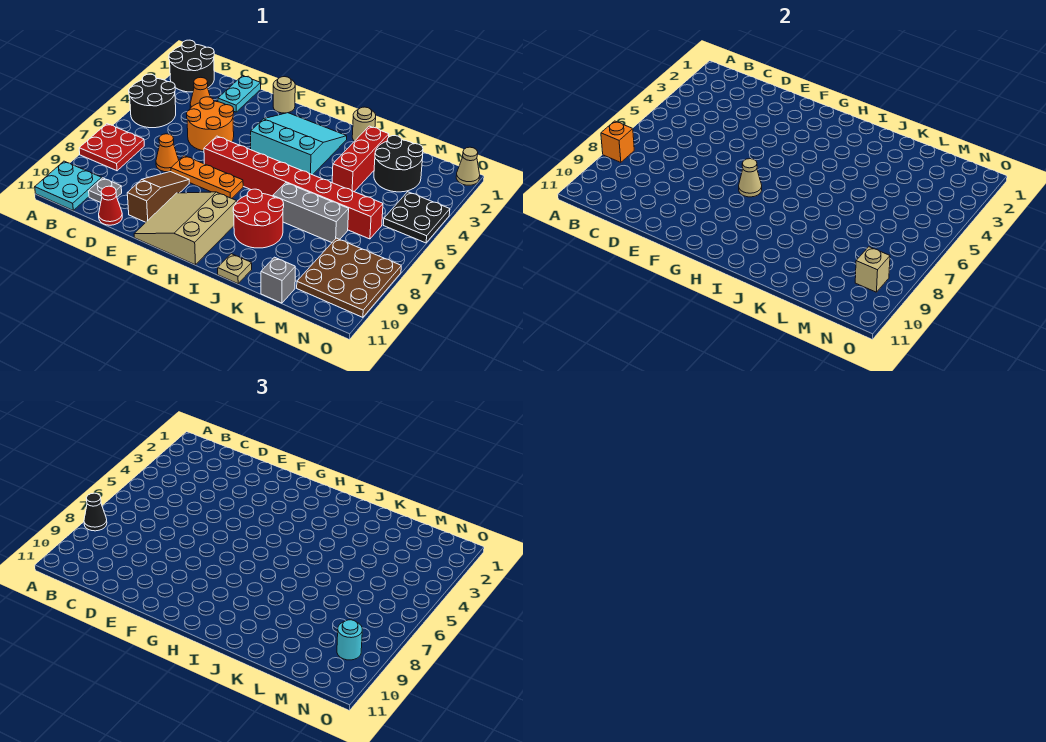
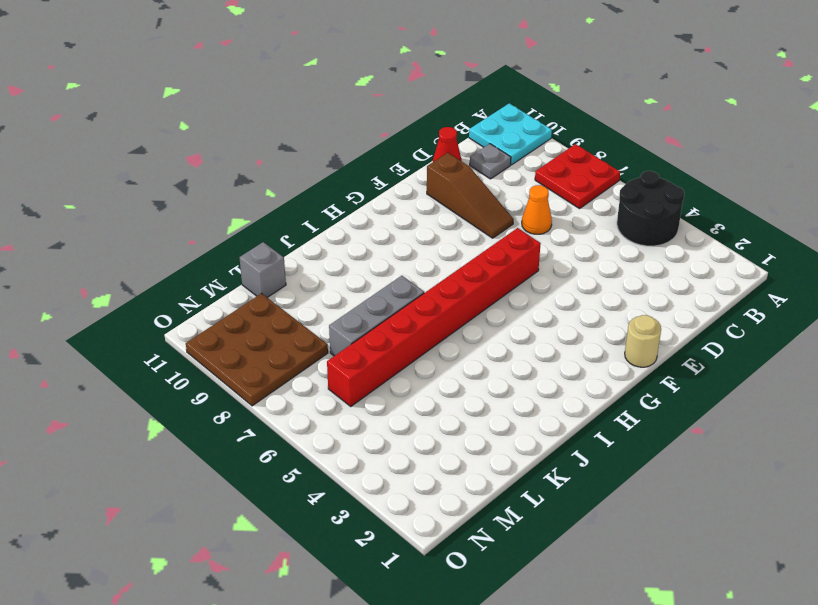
none -> black 2x2 round brick [169,40,214,92]
none -> orange 1x1 cone [190,78,210,108]
none -> cyan 1x2 plate [218,76,261,112]
none -> orange 2x2 round brick [186,97,234,151]

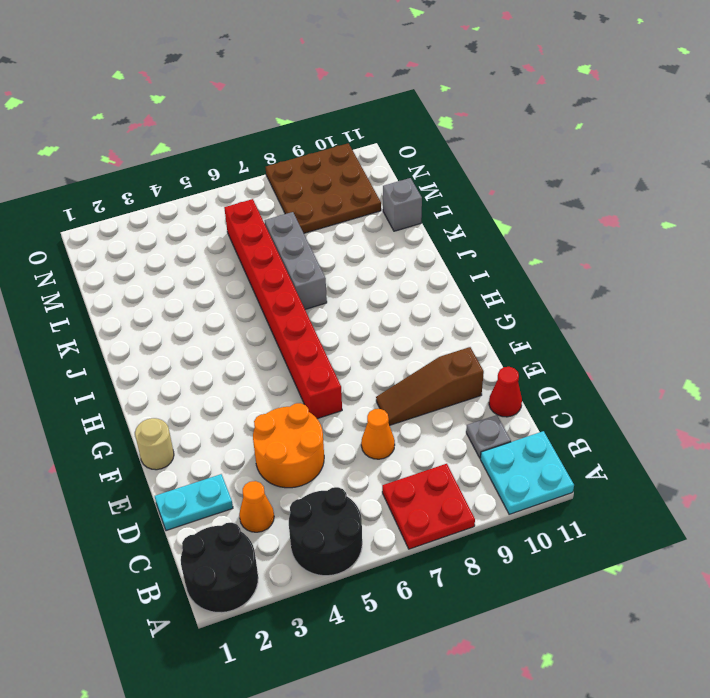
none -> orange 1x3 plate [171,156,243,198]
none -> tan 3x3 slope [134,192,237,265]
none -> cyan 3x3 slope [251,113,347,175]
none -> red 2x2 round brick [233,189,284,248]

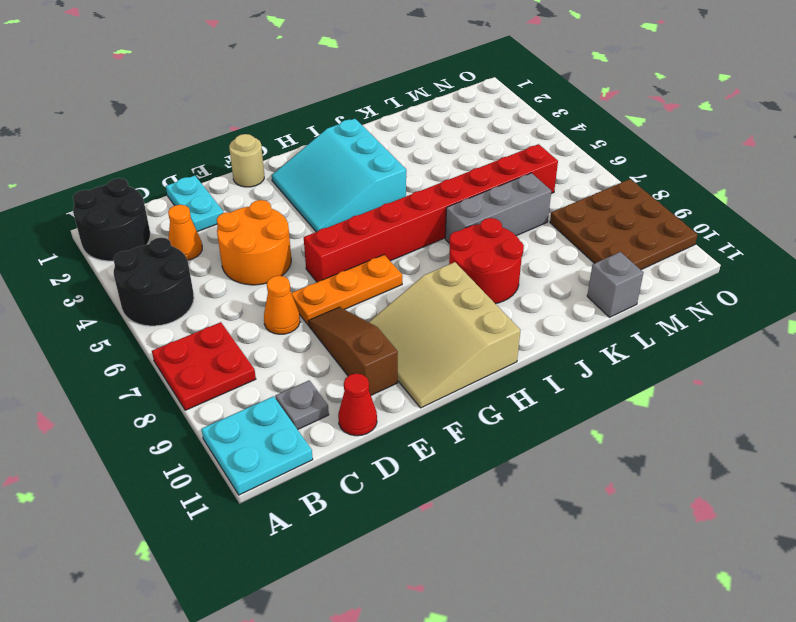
cyan 3x3 slope [272,119,406,232] -> cyan 3x3 slope turned to [251,113,347,175]
none -> tan 1x1 round brick [352,107,376,141]
none -> tan 1x1 plate [218,254,252,284]
none -> red 1x3 brick [332,126,389,191]
none -> black 2x2 round brick [374,136,423,192]

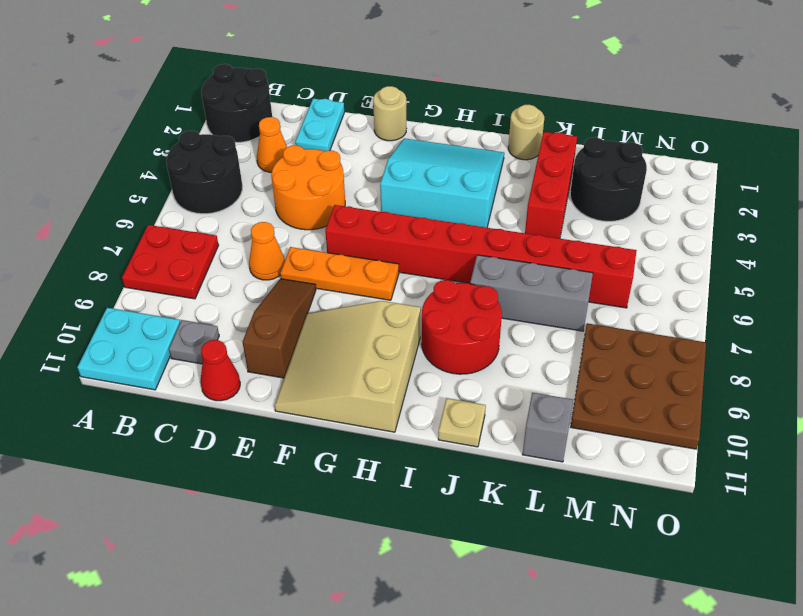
none -> black 2x2 plate [383,192,450,243]
none -> tan 1x1 cone [456,147,480,185]
none -> orange 1x1 brick [601,121,634,162]
none -> tan 1x1 cone [739,159,762,197]

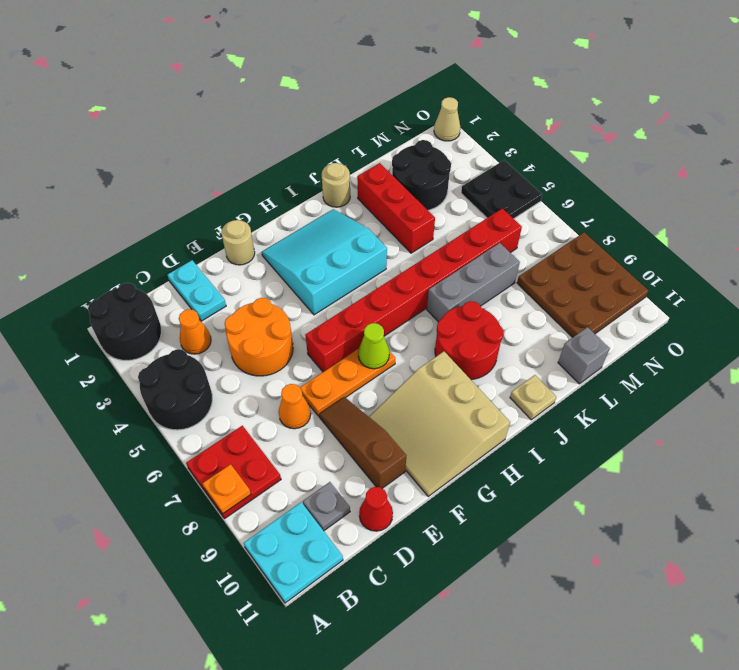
orange 1x1 plate [202,464,251,514] -> orange 1x1 brick [601,121,634,162]
lime 1x1 cone [358,323,389,369] -> tan 1x1 cone [739,159,762,197]
none -> tan 1x1 brick [855,247,890,292]
none -> black 1x1 cone [84,493,107,531]
none -> cyan 1x1 round brick [337,620,362,660]

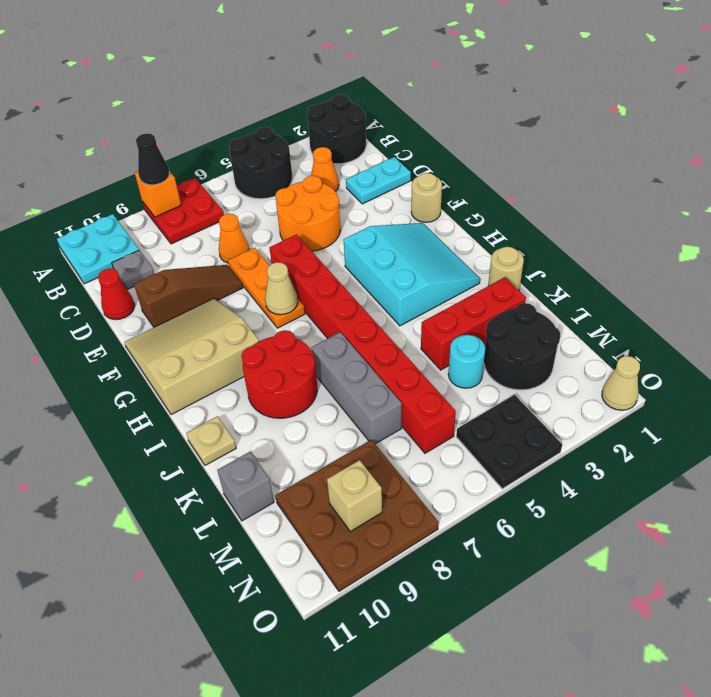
cyan 1x1 round brick [448,335,485,388] -> cyan 1x1 round brick moved to [337,620,362,660]

